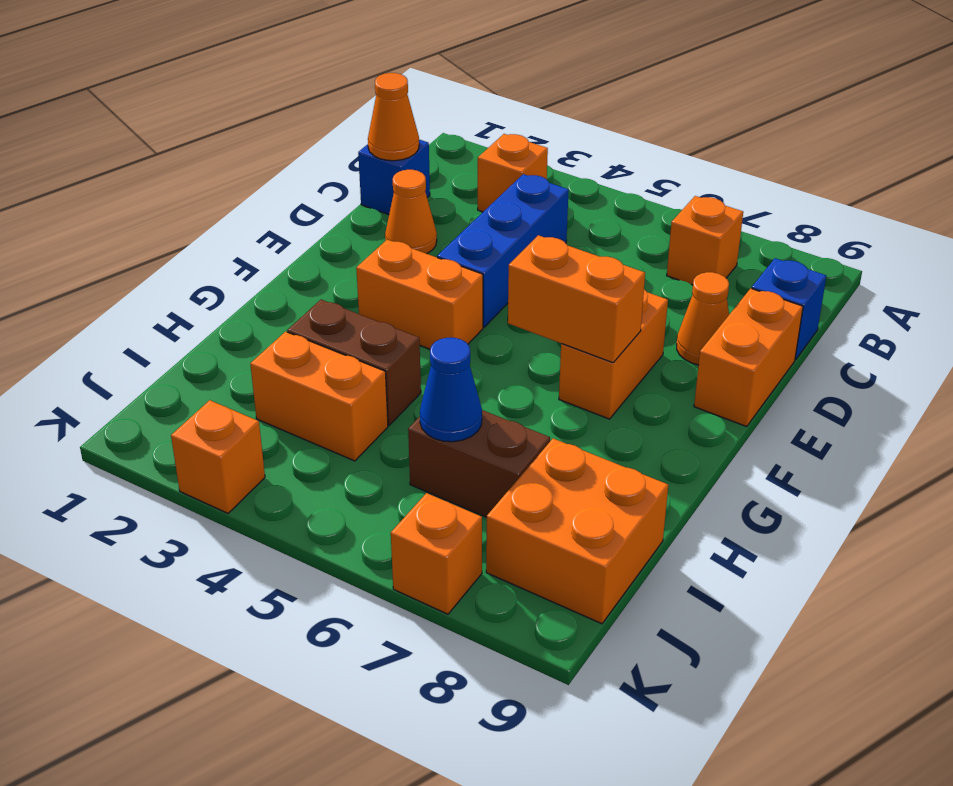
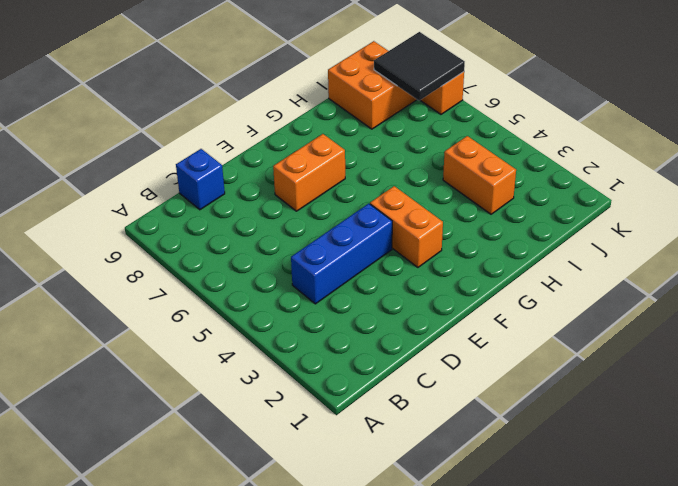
black 2x2 tile [374,32,465,101] -> none
none -> orange 1x1 brick [478,134,548,212]
none -> orange 1x1 brick [667,196,743,285]
none -> blue 1x1 brick [358,140,430,215]

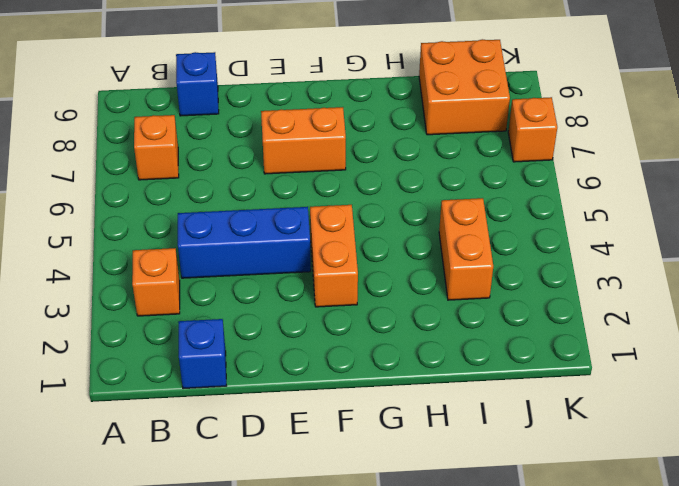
none -> orange 1x1 cone [385,170,437,254]
none -> orange 1x1 cone [677,272,729,365]
none -> orange 1x2 brick [694,288,803,427]

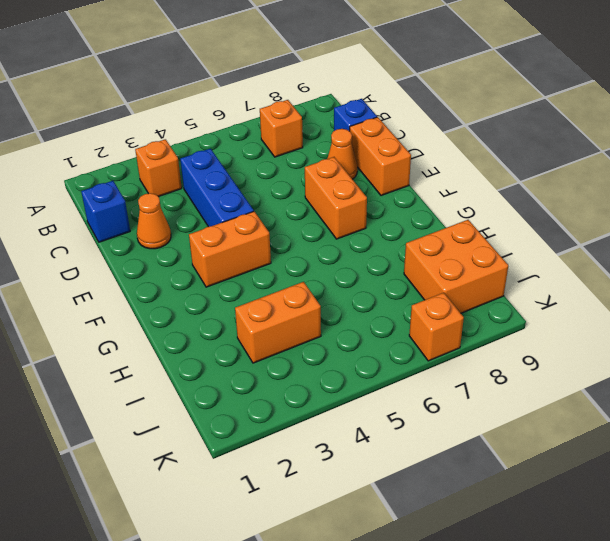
none -> brown 1x2 brick [287,300,421,425]
none -> brown 1x2 brick [408,410,550,517]
none -> orange 1x1 brick [171,400,265,513]

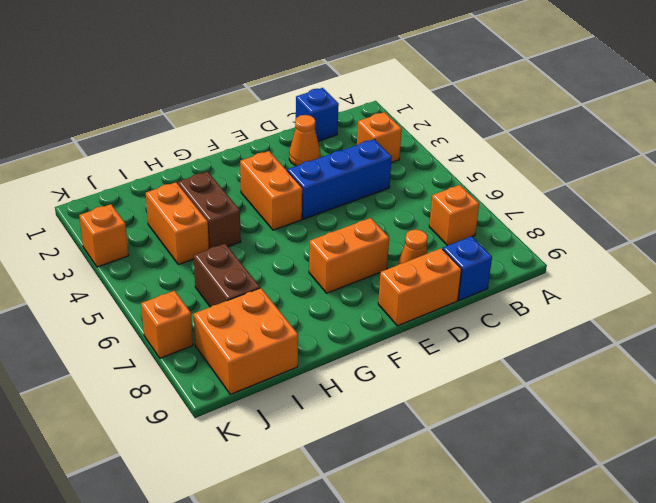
none -> orange 1x1 cone [368,73,419,161]
none -> orange 1x2 brick [508,235,645,363]
none -> blue 1x1 cone [420,338,482,442]

